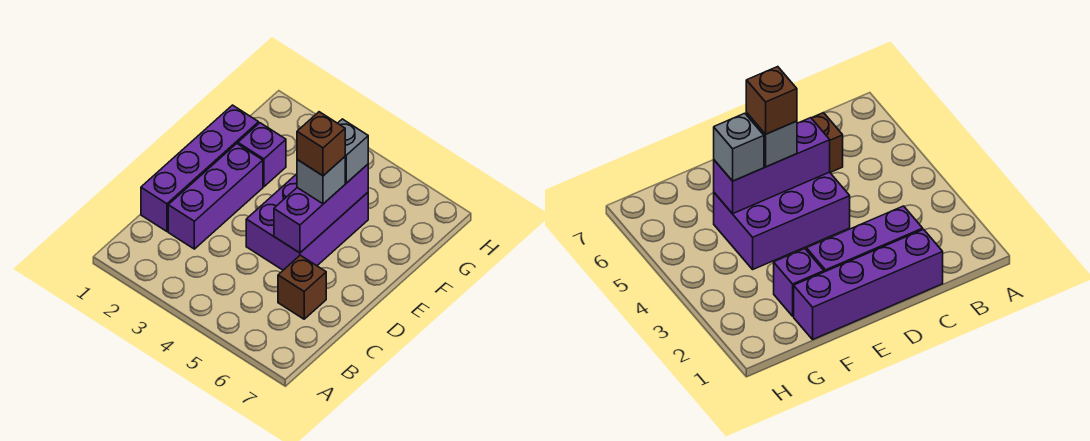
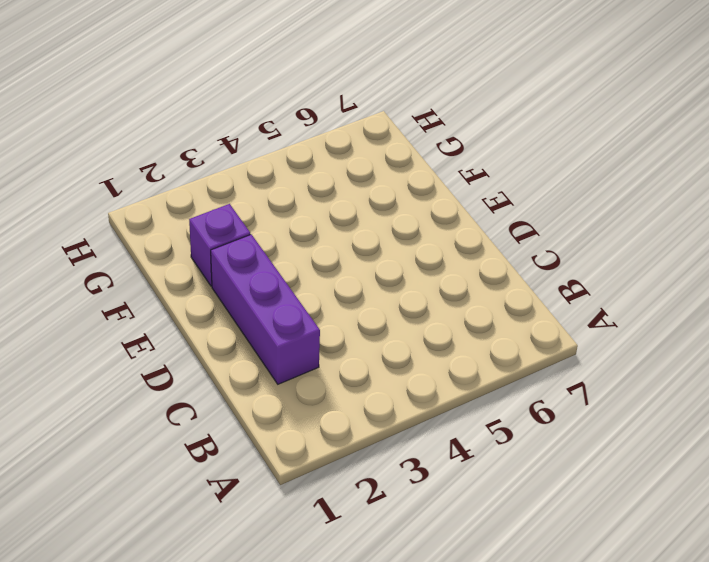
none -> purple 1x4 brick [141,105,259,231]
none -> brown 1x1 brick [278,255,326,319]

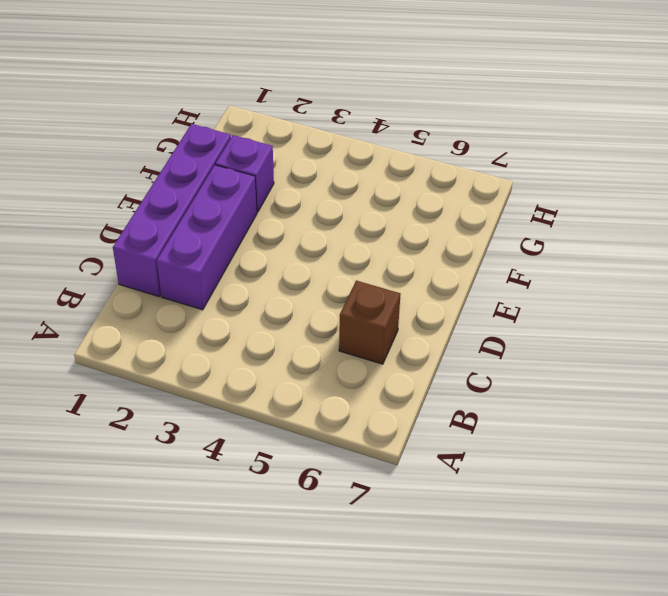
none -> purple 2x3 brick [246,174,368,270]
none -> purple 1x3 brick [274,164,368,253]

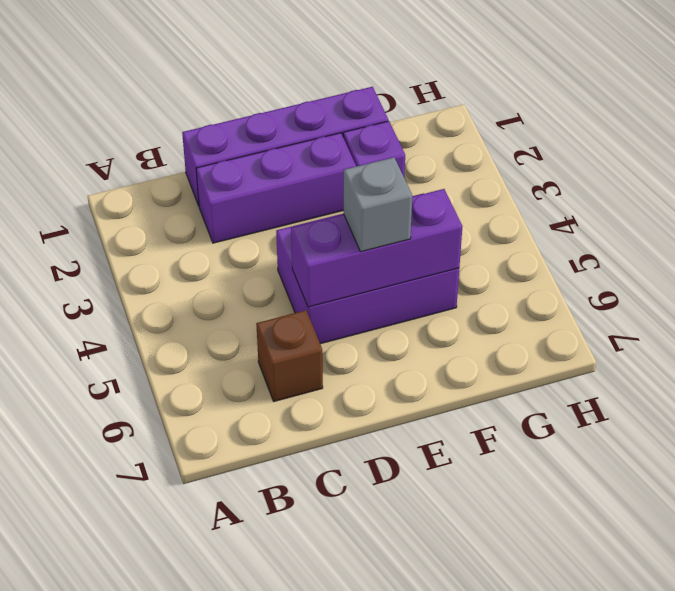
none -> grey 1x1 brick [338,119,368,183]
none -> brown 1x1 brick [297,112,345,176]

